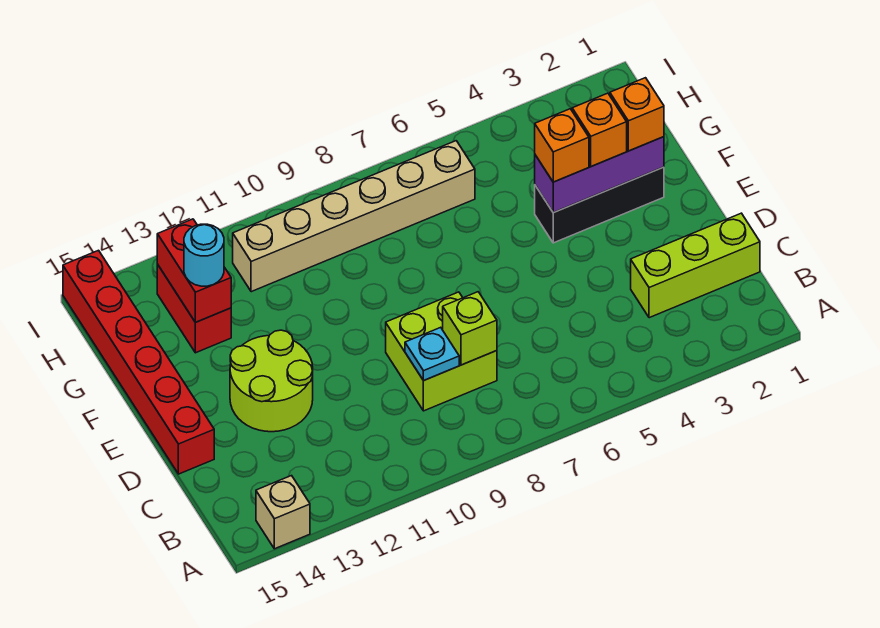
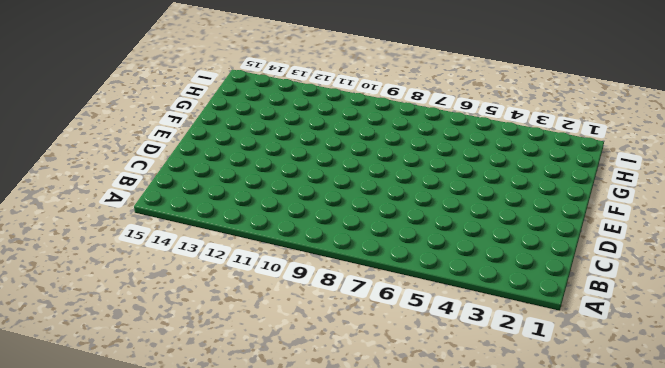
none -> tan 1x1 brick [256,476,310,549]
none -> lime 1x3 brick [631,213,760,318]
none -> lime 2x2 brick [386,292,497,411]

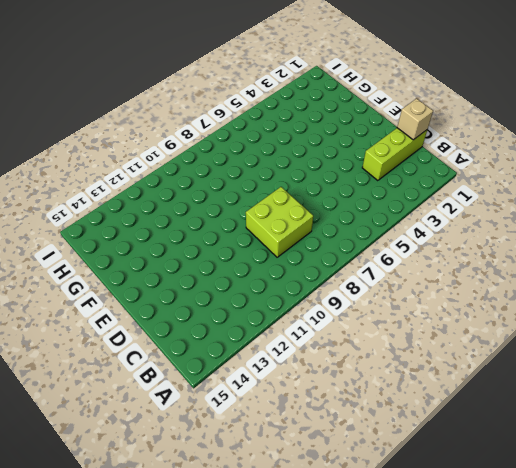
tan 1x1 brick [397,99,433,140] -> tan 1x1 brick moved to [256,476,310,549]
none -> lime 2x2 round brick [230,330,313,432]
none -> red 1x6 brick [63,250,214,474]
none -> black 1x3 brick [535,167,664,243]

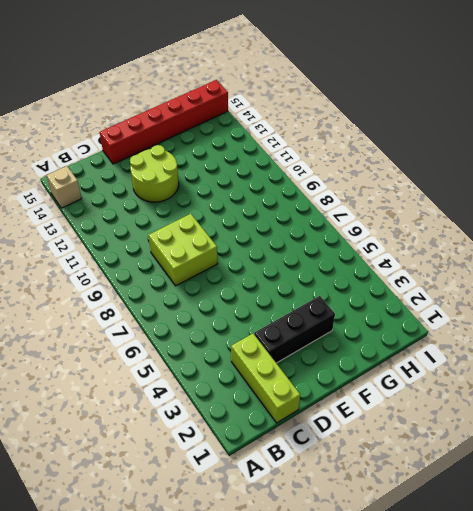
black 1x3 brick [254,296,335,363] -> black 1x3 brick turned to [535,167,664,243]
none -> red 1x2 brick [157,264,231,353]
none -> tan 1x6 brick [233,141,475,292]
none -> lime 1x1 brick [443,292,497,365]

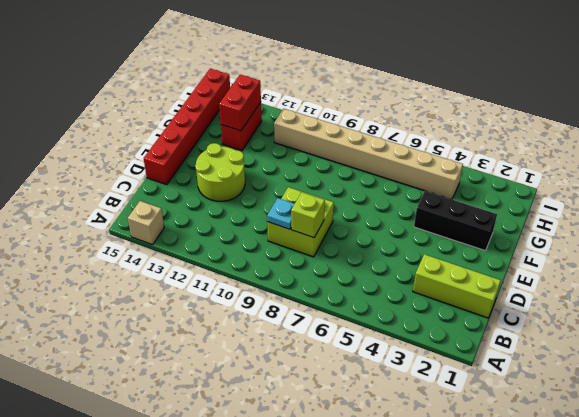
tan 1x8 brick [274,109,463,199] -> tan 1x6 brick [233,141,475,292]
none -> purple 1x3 brick [535,137,664,213]
none -> orange 1x1 brick [610,78,664,151]
none -> orange 1x1 brick [572,93,627,167]

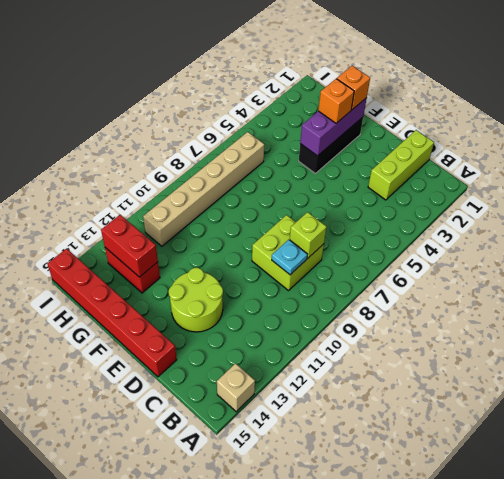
none -> orange 1x1 brick [535,109,589,182]
none -> cyan 1x1 round brick [184,224,224,286]

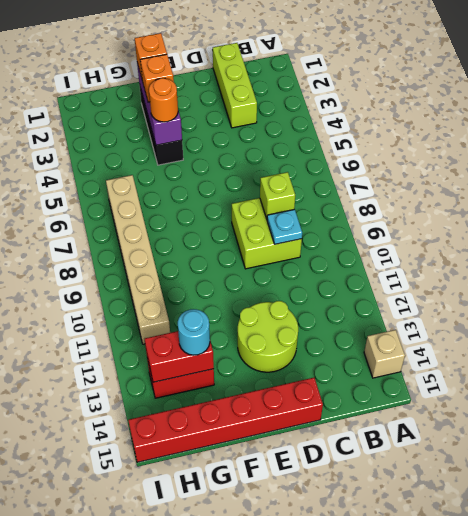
orange 1x1 round brick [149,78,178,122] -> orange 1x1 brick [535,109,589,182]

